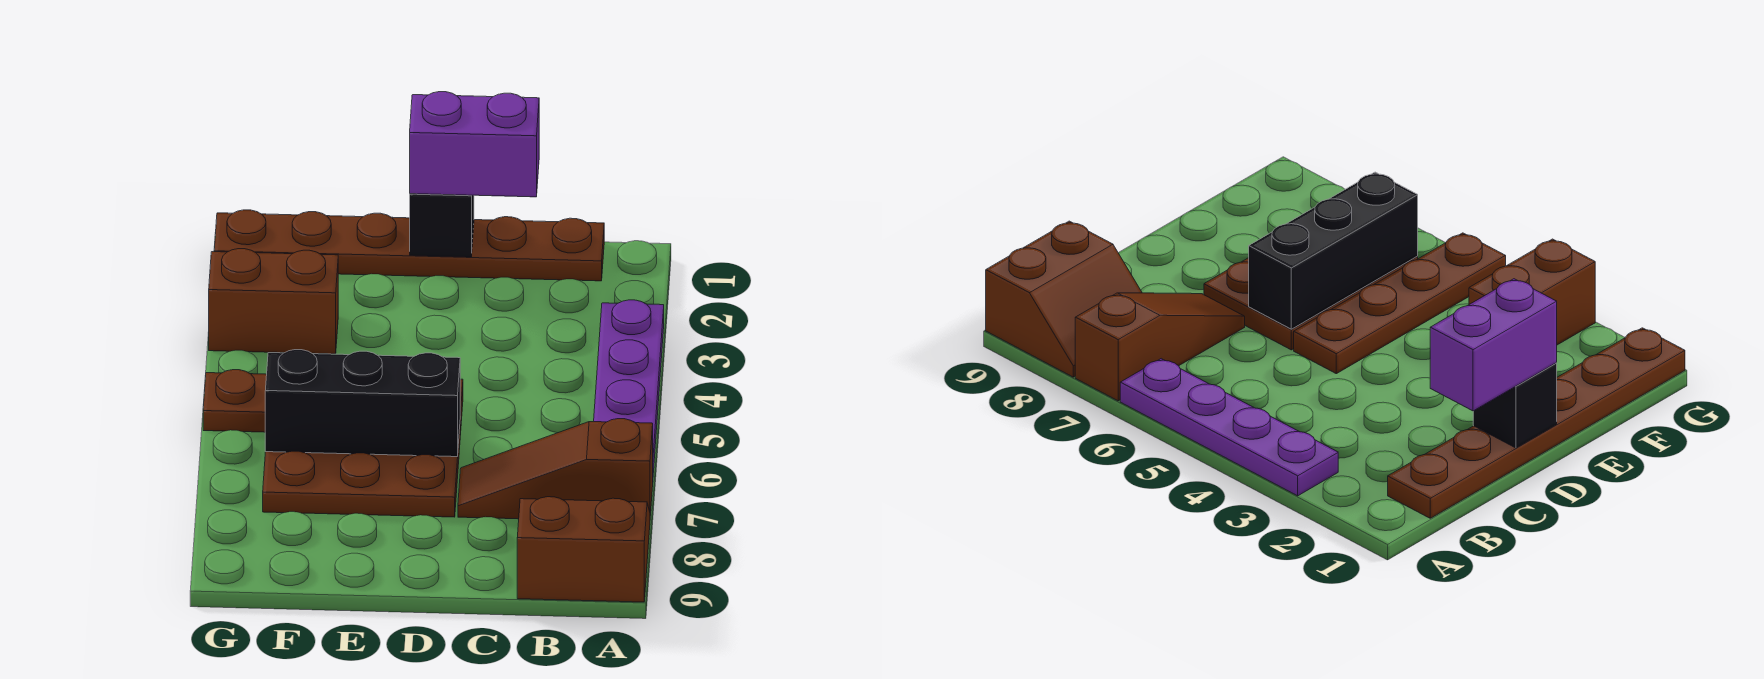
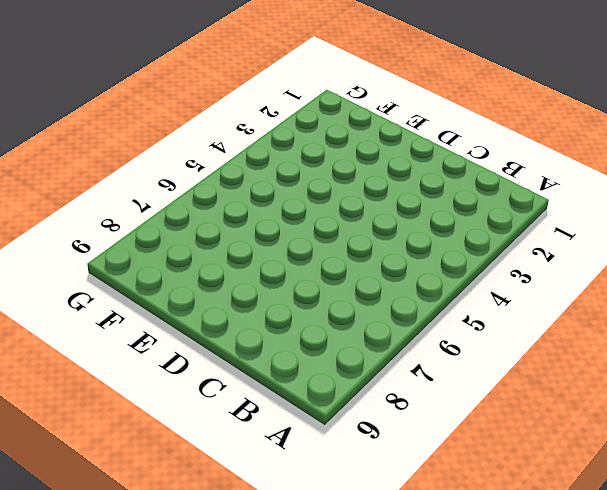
none -> purple 1x4 plate [594,300,664,473]
none -> brown 1x3 slope [458,419,653,519]

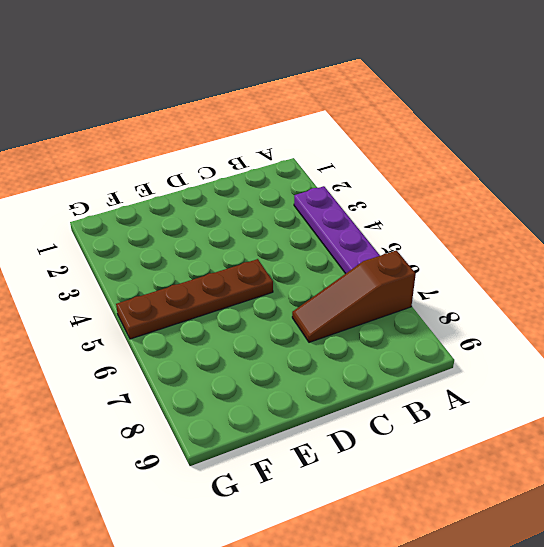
none -> brown 2x2 slope [517,497,650,602]
none -> brown 1x6 plate [214,210,604,281]

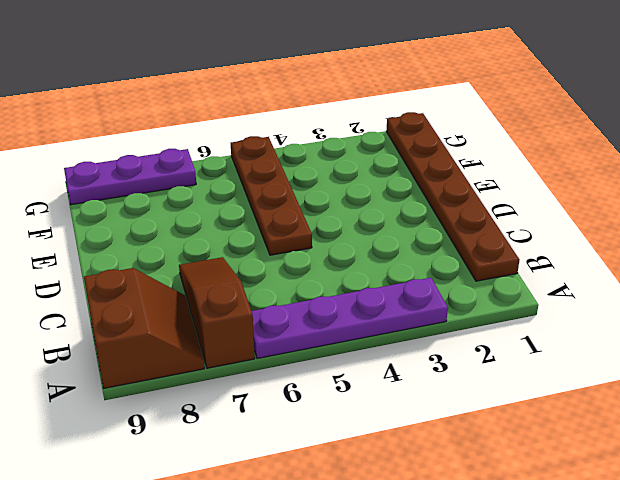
purple 1x3 plate [64,149,196,205] -> none
none -> brown 2x3 plate [263,430,460,517]
none -> brown 1x2 brick [209,249,338,354]

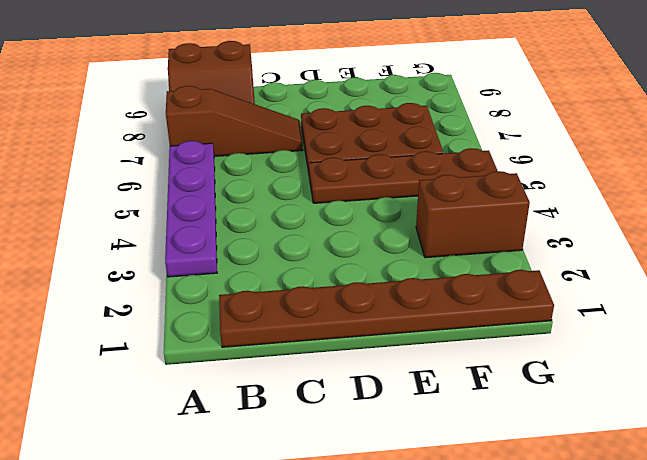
none -> black 1x1 brick [410,194,474,257]
none -> black 1x3 brick [265,350,460,457]

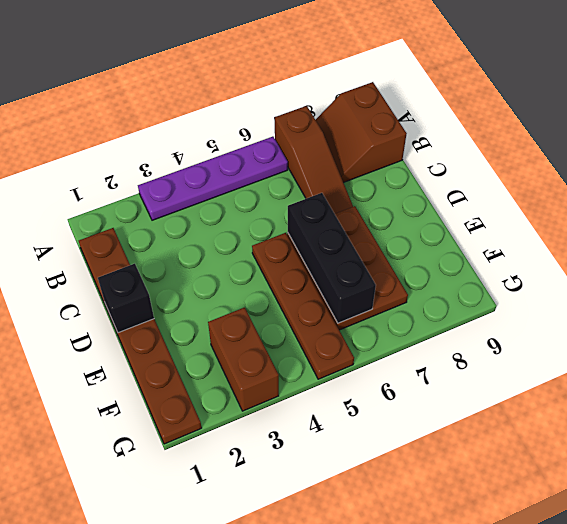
none -> purple 1x2 brick [410,92,539,197]

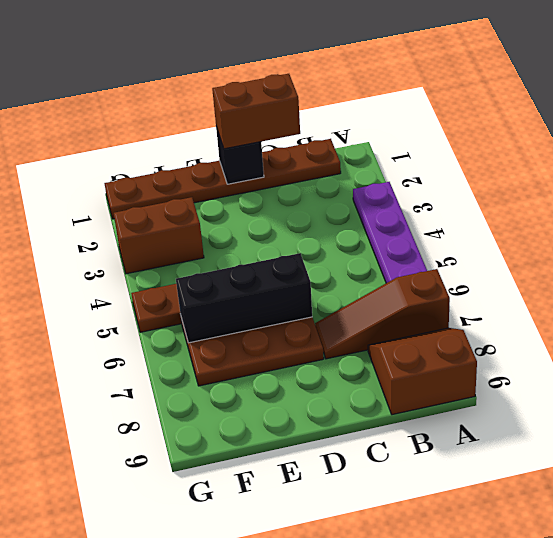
brown 1x2 brick [212,74,300,149] -> purple 1x2 brick [410,92,539,197]

